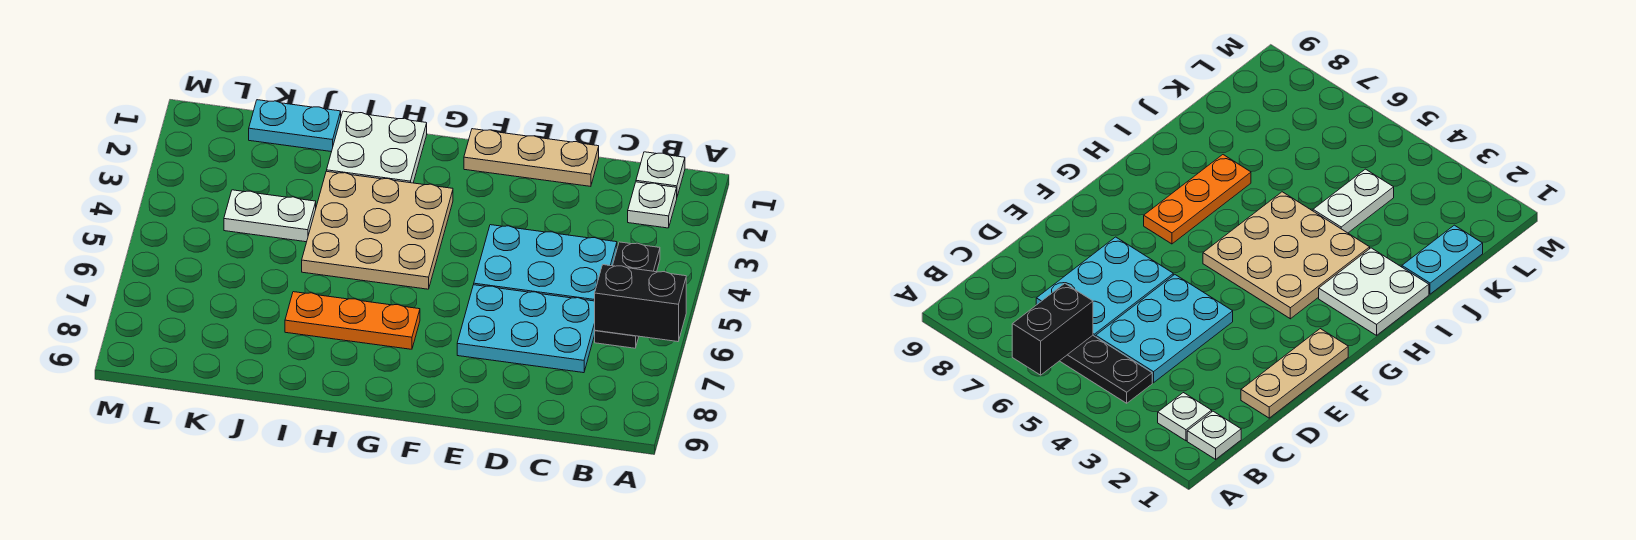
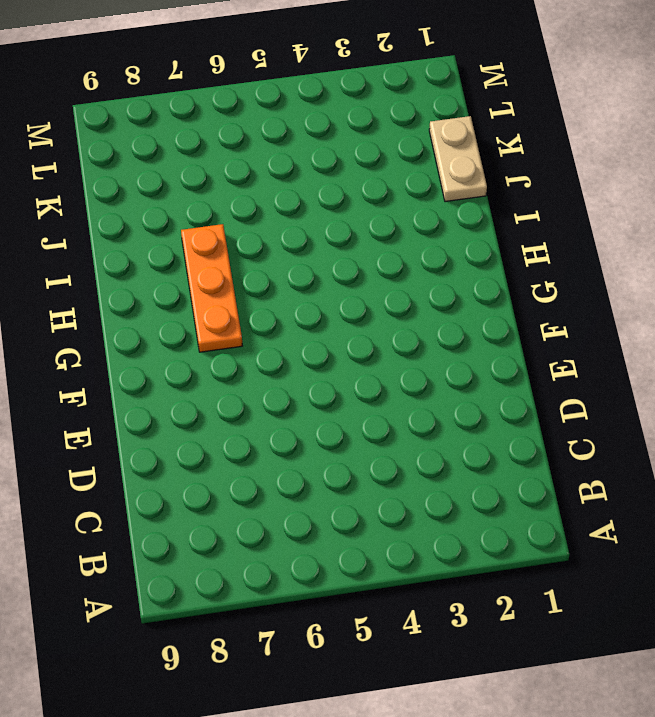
tan 1x2 plate [429,116,487,202] -> cyan 1x2 plate [249,100,341,152]
none -> white 1x1 plate [636,152,685,196]
none -> white 1x1 plate [628,182,677,228]
none -> black 1x3 plate [595,242,660,348]

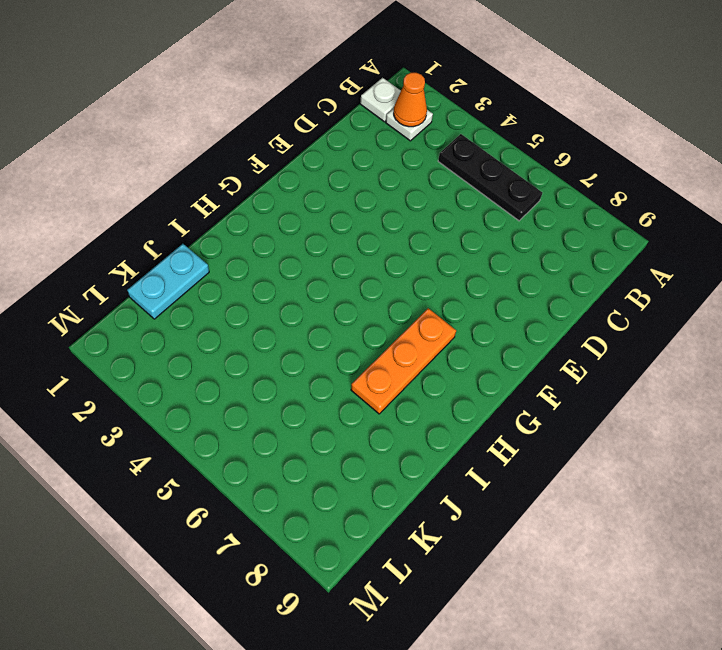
orange 1x1 cone [394,73,427,127] -> none
none -> cyan 2x3 plate [474,225,617,301]
none -> cyan 2x3 plate [457,285,595,373]
none -> tan 1x3 plate [464,129,599,186]

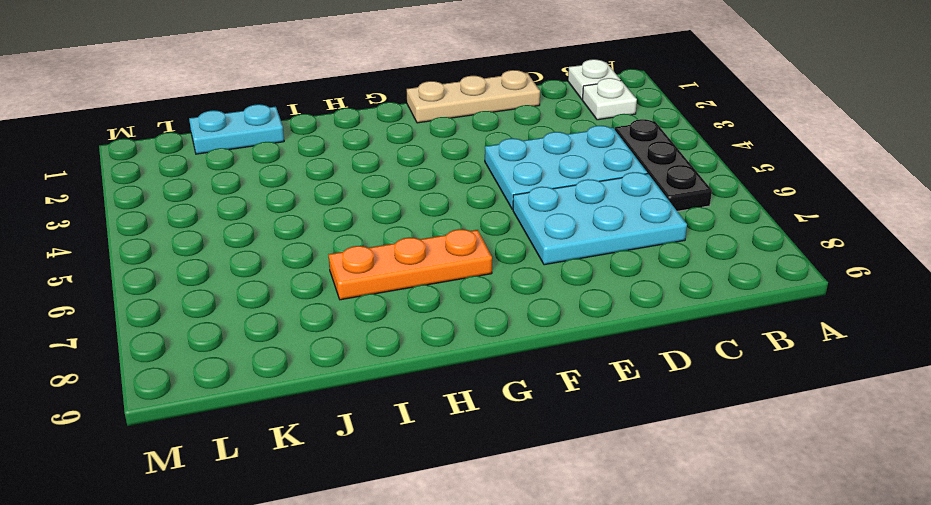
none -> tan 3x3 plate [302,171,453,289]
none -> white 2x2 plate [327,111,427,183]
none -> white 1x2 plate [224,190,316,242]

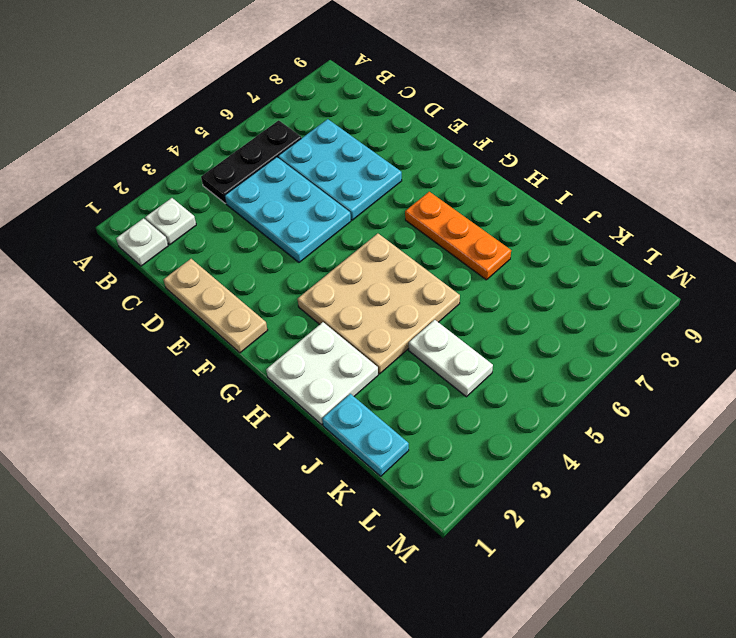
none -> black 1x2 brick [595,265,686,342]

